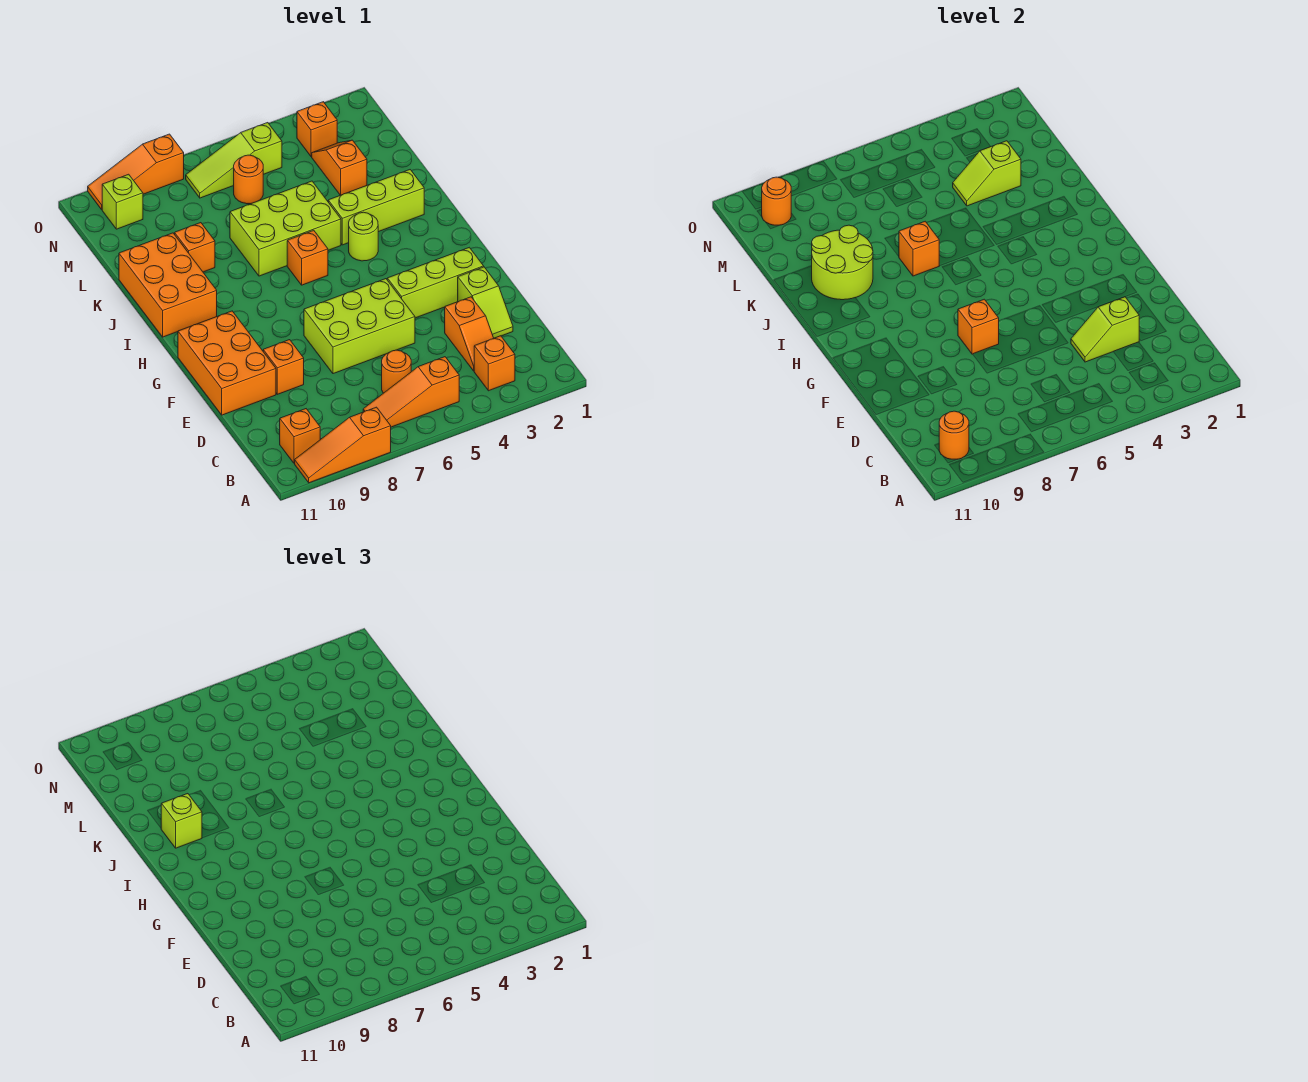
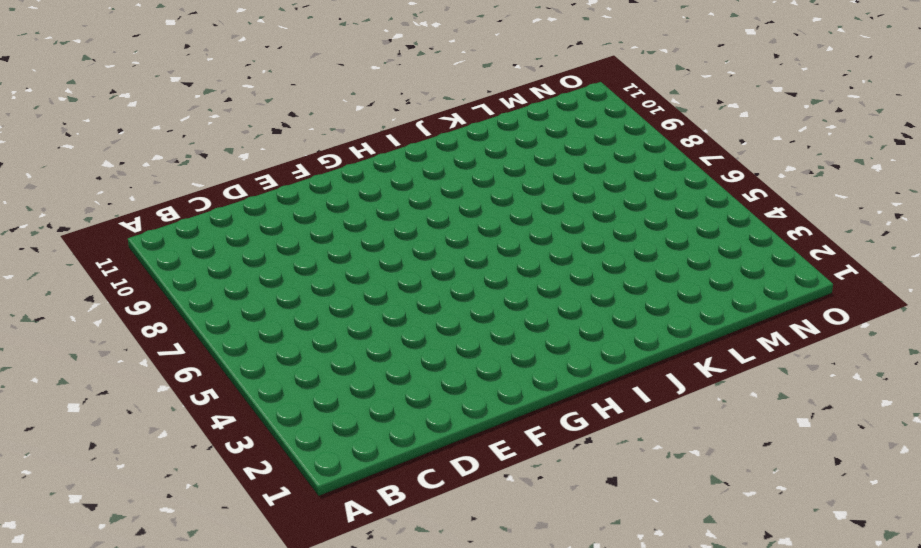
none -> orange 1x3 slope [295,407,391,483]
none -> orange 1x1 brick [474,336,515,391]
none -> orange 1x3 slope [363,357,459,427]
none -> orange 1x1 brick [280,409,320,463]

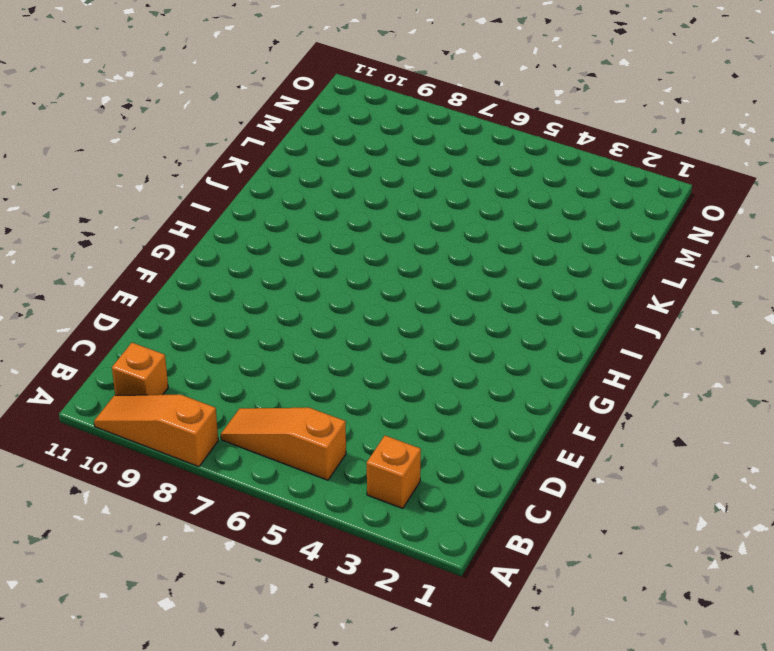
none -> orange 1x2 slope [445,297,494,371]
none -> orange 1x1 round brick [382,350,411,393]
none -> lime 1x2 slope [458,267,513,338]
none -> lime 2x3 brick [304,279,415,374]

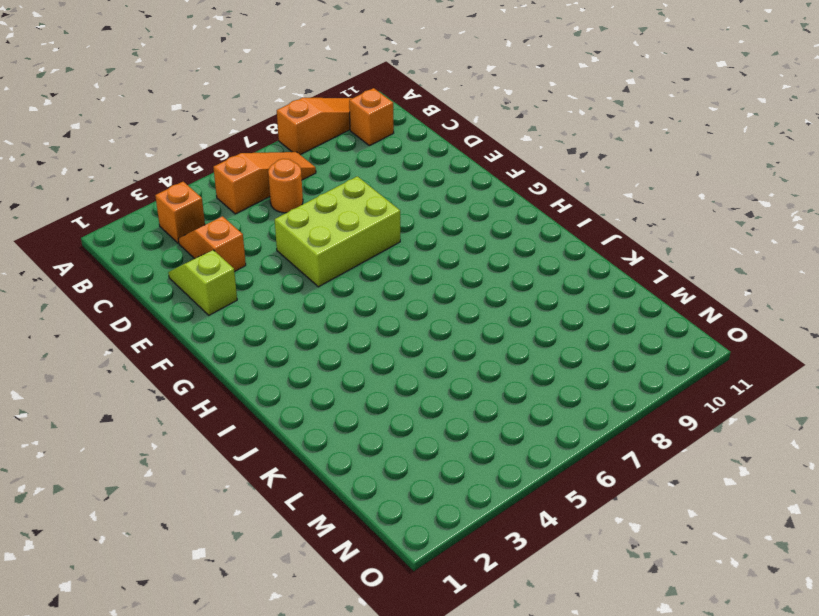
none -> orange 1x1 brick [263,340,304,394]
none -> orange 2x3 brick [178,311,276,415]
none -> lime 1x3 brick [387,247,484,318]
none -> lime 1x1 round brick [349,212,378,261]

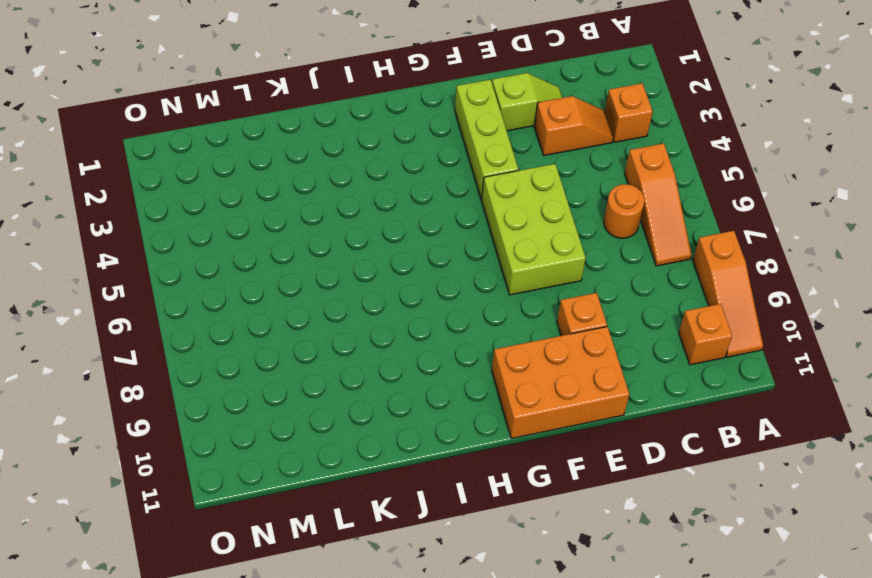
none -> lime 1x1 round brick [349,212,378,261]
none -> orange 1x1 brick [287,230,328,285]
none -> orange 2x3 brick [119,233,217,337]
none -> lime 1x3 brick [328,170,424,245]

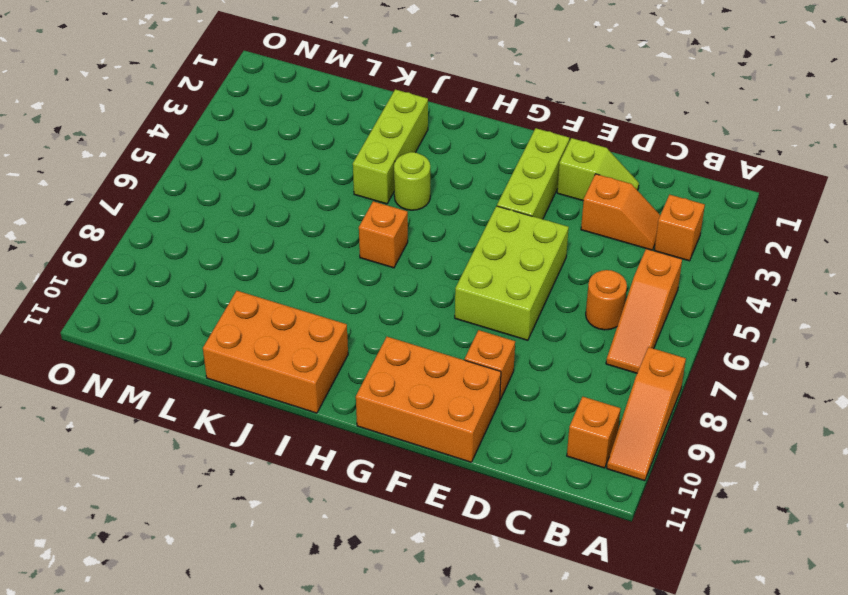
none -> lime 2x3 brick [230,181,341,276]
none -> orange 1x1 brick [175,223,215,272]
none -> orange 1x2 slope [312,140,367,195]
none -> orange 1x1 round brick [234,155,263,204]

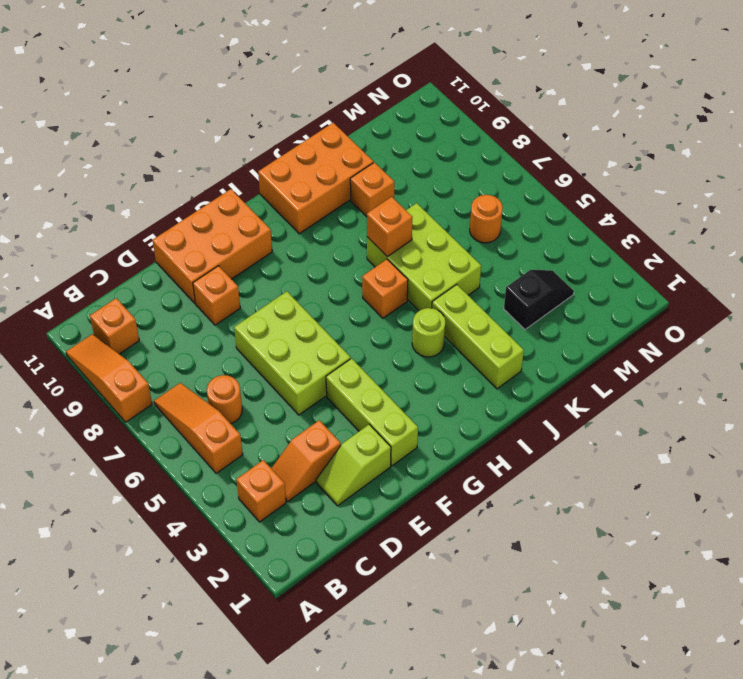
black 1x2 slope [504,270,574,329] -> orange 1x2 slope [312,140,367,195]
none -> orange 1x1 brick [297,102,337,157]
none -> lime 1x3 slope [186,123,282,198]
none -> lime 1x1 brick [102,174,143,229]
none -> orange 1x3 slope [88,134,184,209]

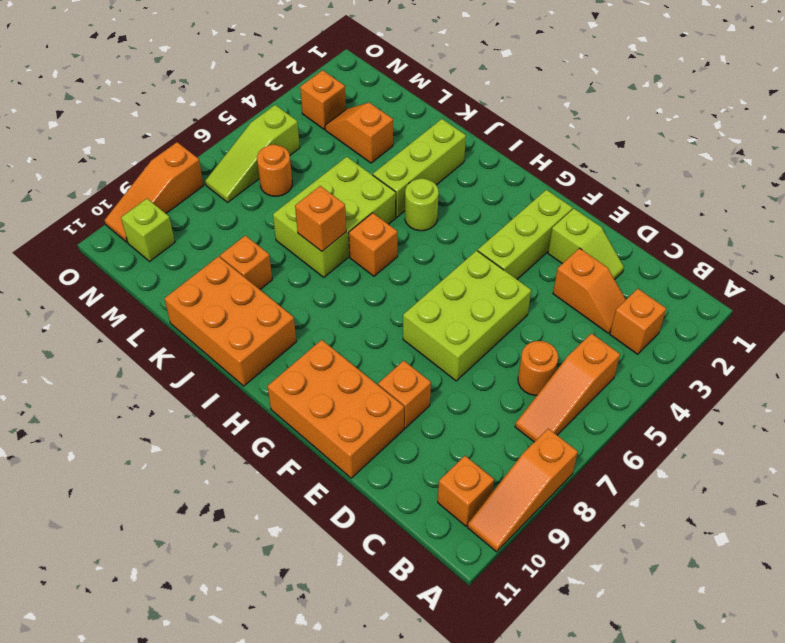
none -> orange 1x1 round brick [939,411,969,459]
none -> lime 1x2 slope [1071,297,1139,362]
none -> orange 1x1 brick [958,299,999,354]
none -> lime 2x2 round brick [812,225,873,300]

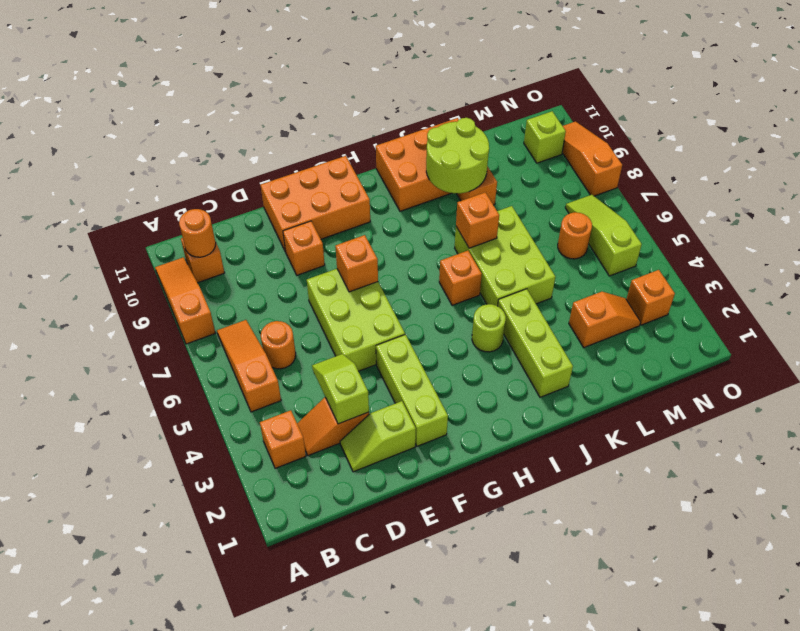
none -> lime 1x2 slope [953,141,1021,206]
none -> orange 1x1 round brick [762,177,791,225]
none -> lime 1x1 brick [161,794,202,848]

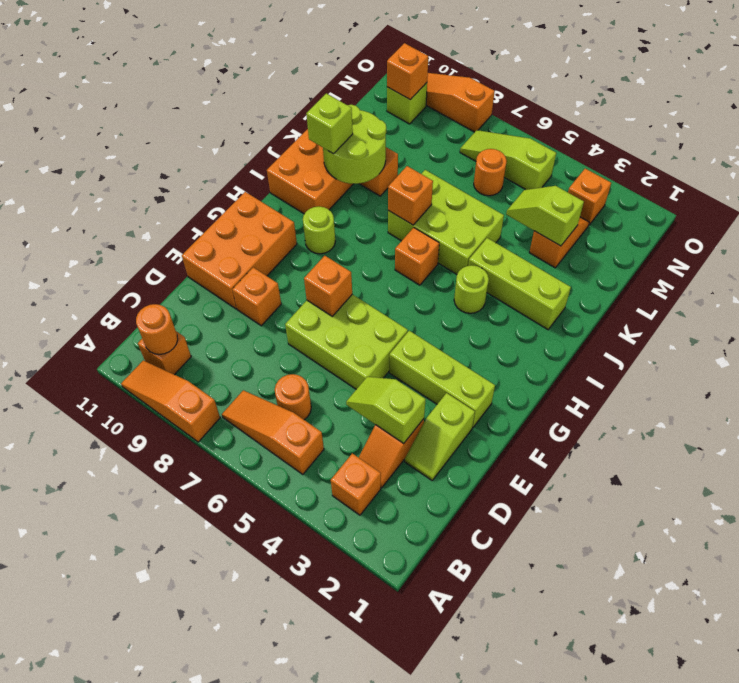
lime 1x1 round brick [303,206,335,254] -> none
orange 1x1 brick [387,43,428,100] -> orange 1x1 round brick [762,177,791,225]

